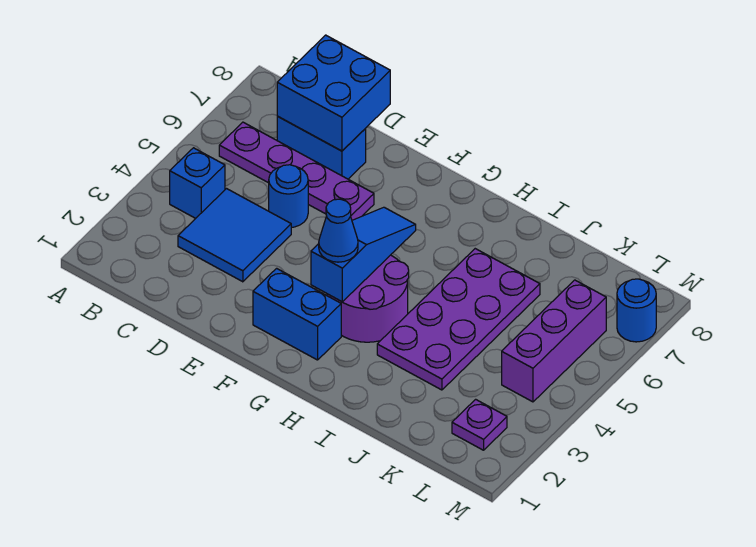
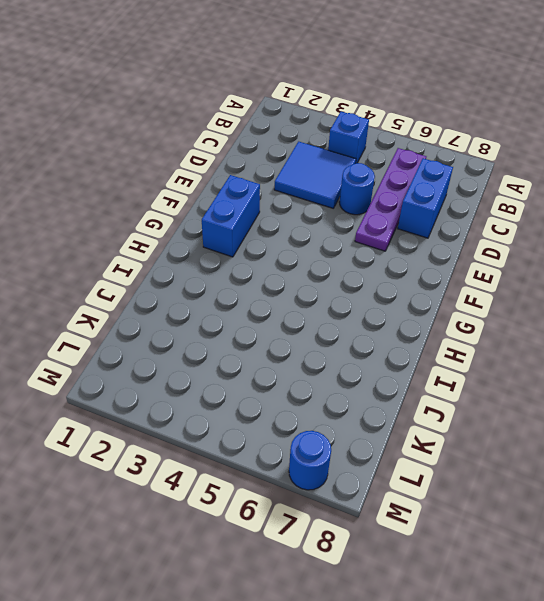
none -> purple 2x2 round brick [327,255,409,342]
none -> purple 2x4 plate [377,249,540,390]
none -> purple 1x1 plate [452,399,507,450]

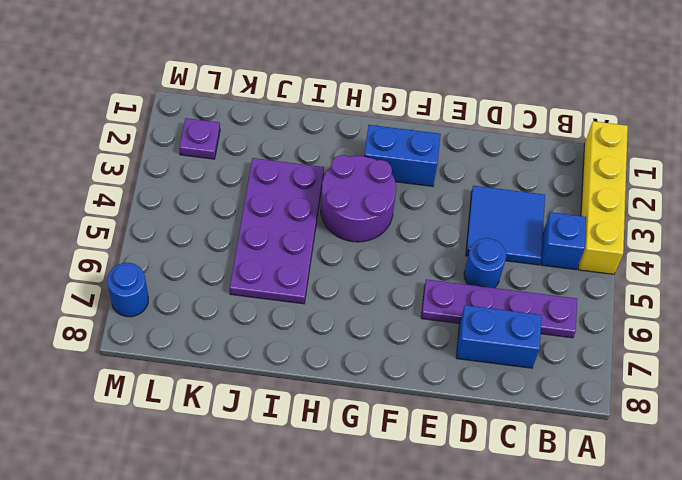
yellow 1x4 brick [578,121,628,274] -> none
none -> purple 1x3 brick [502,280,606,402]
none -> blue 2x2 brick [277,35,390,151]
none -> blue 1x3 slope [311,207,416,302]

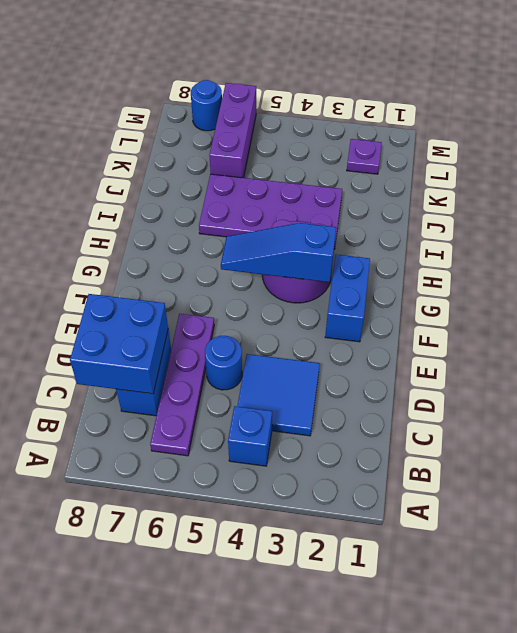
purple 1x3 brick [209,83,256,178] -> purple 1x3 brick turned to [502,280,606,402]
none -> blue 1x1 cone [319,199,358,262]

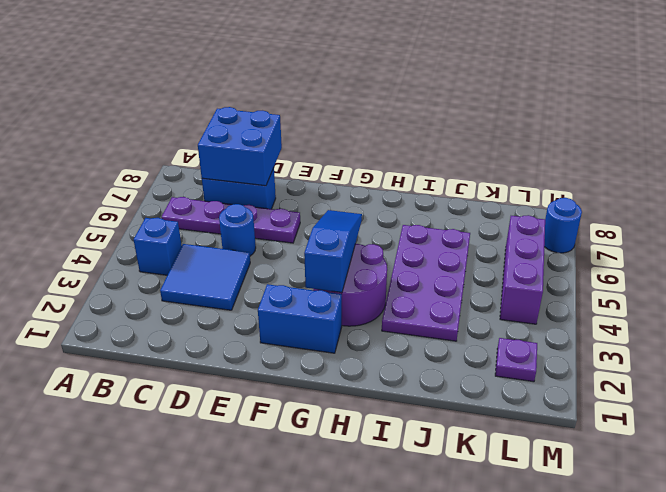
none -> blue 1x1 cone [319,199,358,262]

